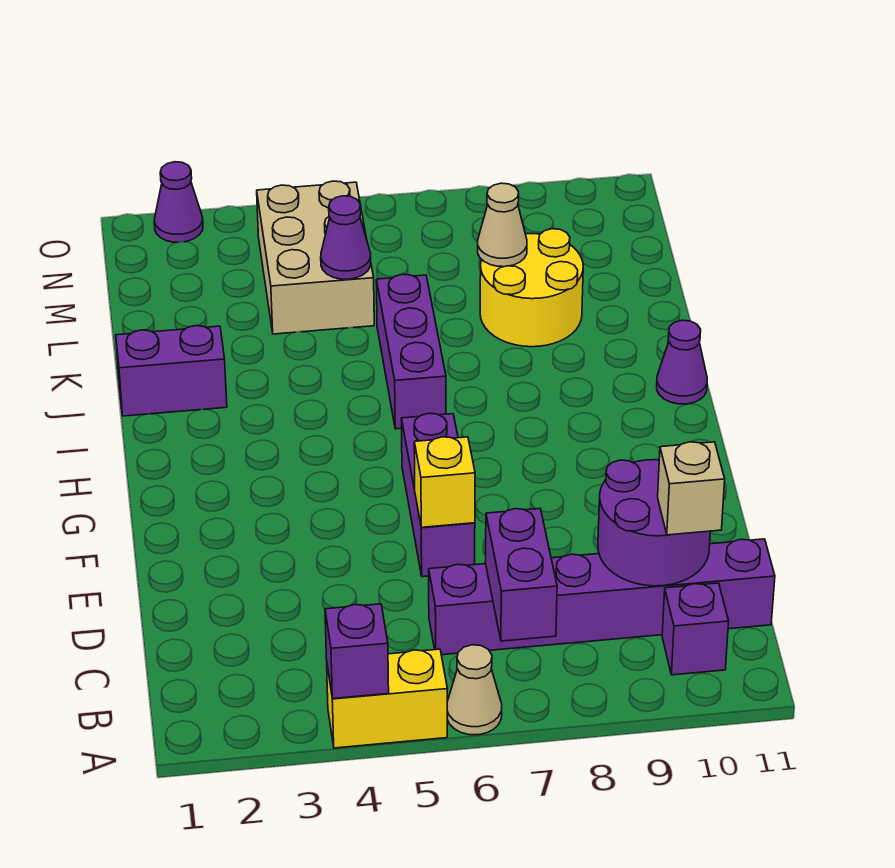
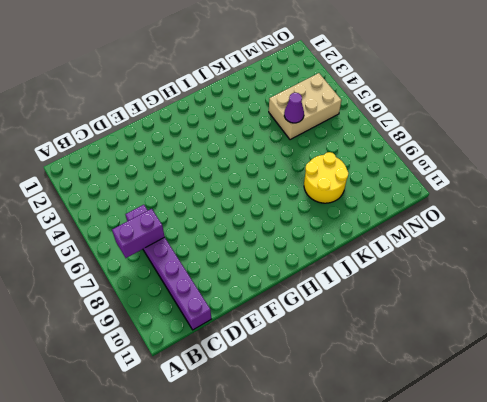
none -> yellow 1x2 brick [327,649,447,748]
none -> tan 1x1 cone [447,645,502,735]
none -> purple 1x1 brick [662,583,729,675]

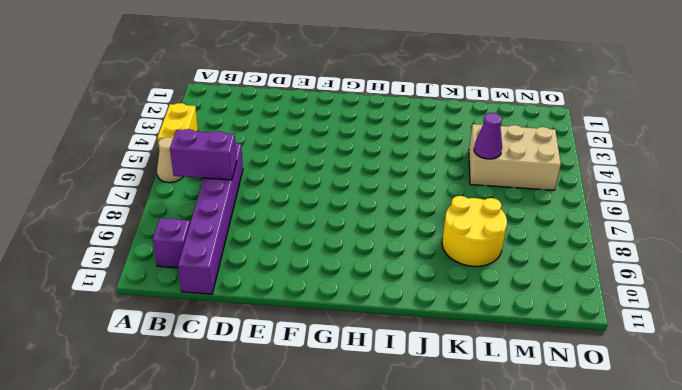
none -> purple 1x3 brick [401,413,475,577]
none -> purple 1x3 brick [376,274,446,429]
none -> purple 1x1 cone [657,320,707,404]

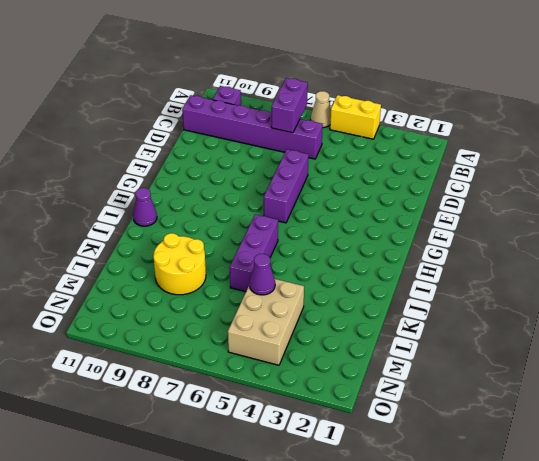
none -> purple 1x2 brick [116,326,227,416]
none -> purple 1x1 cone [154,162,203,242]
none -> purple 1x1 brick [325,604,389,699]

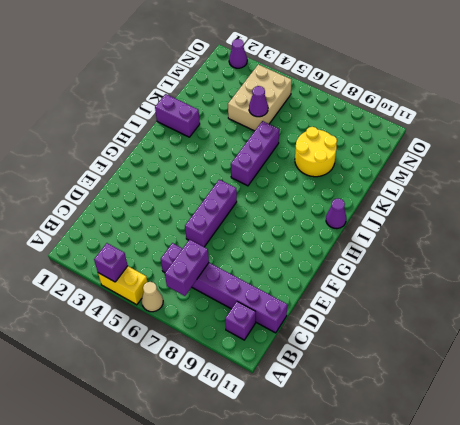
none -> purple 2x2 round brick [598,460,710,586]
none -> yellow 1x1 brick [414,437,475,527]
none -> tan 1x1 cone [478,183,527,267]

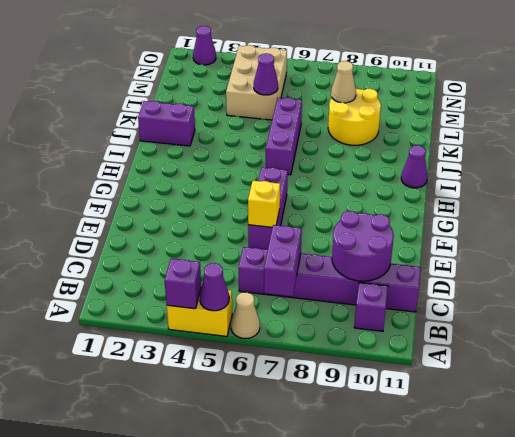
purple 1x1 cone [200,263,229,311] -> none
none -> tan 1x1 brick [658,442,725,535]

